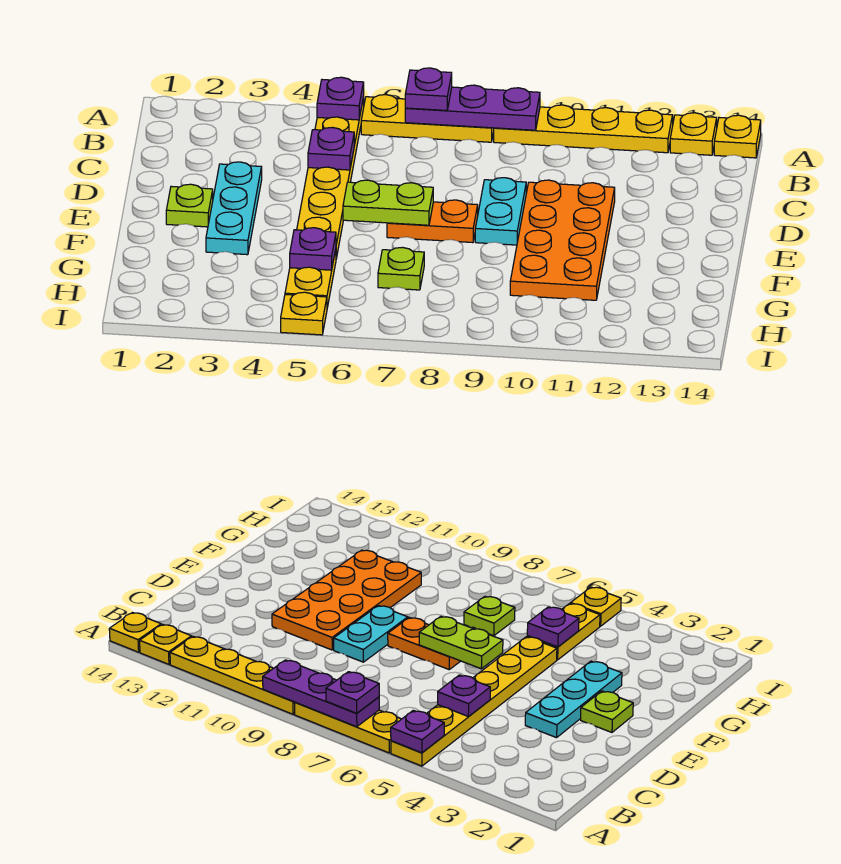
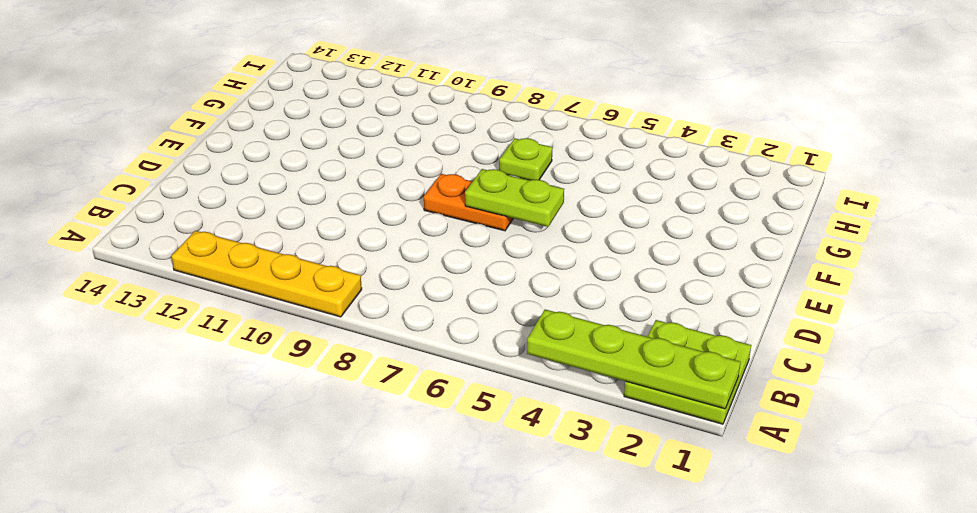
lime 2x2 plate [624,320,751,424] -> none
lime 1x4 plate [527,310,741,409] -> none
none -> yellow 1x6 plate [297,97,364,258]
none -> yellow 1x3 plate [361,95,494,142]
none -> yellow 1x1 plate [670,113,717,155]

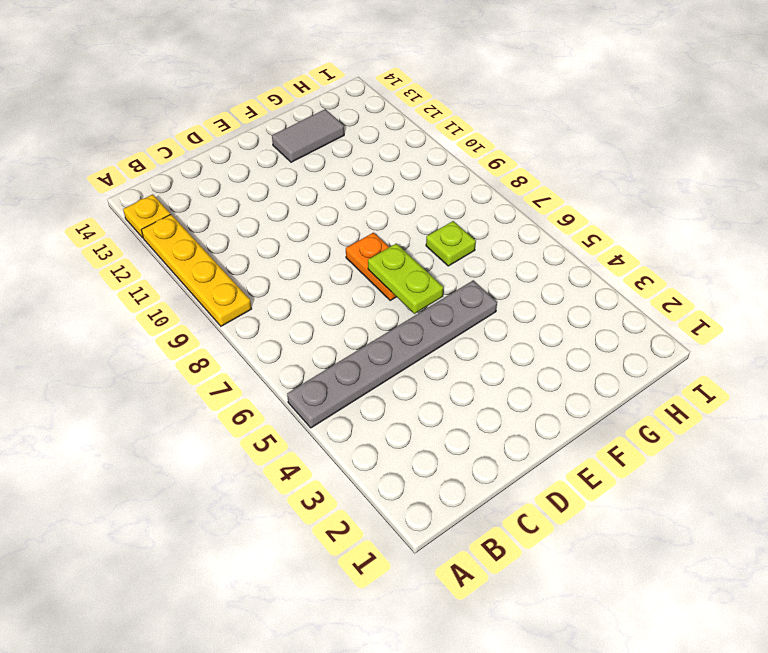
grey 1x6 plate [287,281,497,428] -> yellow 1x6 plate [297,97,364,258]
grey 1x2 tile [272,109,344,162] -> none
none -> yellow 1x3 plate [361,95,494,142]
none -> yellow 1x1 plate [714,115,761,158]
none -> cyan 1x3 plate [206,162,262,255]

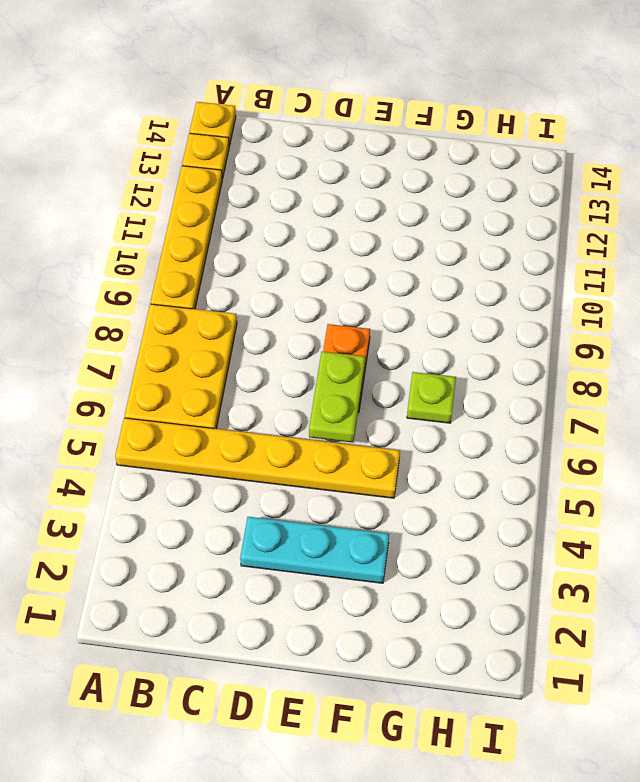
yellow 2x3 plate [124,304,237,429] -> yellow 1x3 plate [361,95,494,142]
none -> cyan 1x2 plate [475,178,526,245]
none -> orange 2x4 plate [510,180,615,300]
none -> lime 1x1 plate [166,184,213,227]

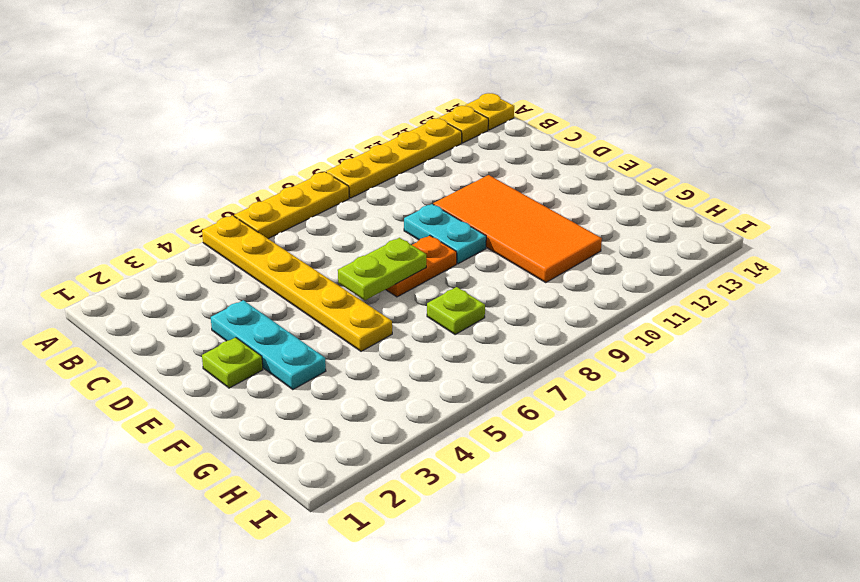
orange 2x4 tile [433,175,602,282] -> orange 2x4 plate [510,180,615,300]
none -> yellow 1x2 plate [285,249,336,308]
none -> yellow 1x1 plate [281,292,327,335]
none -> purple 1x1 plate [317,77,364,120]

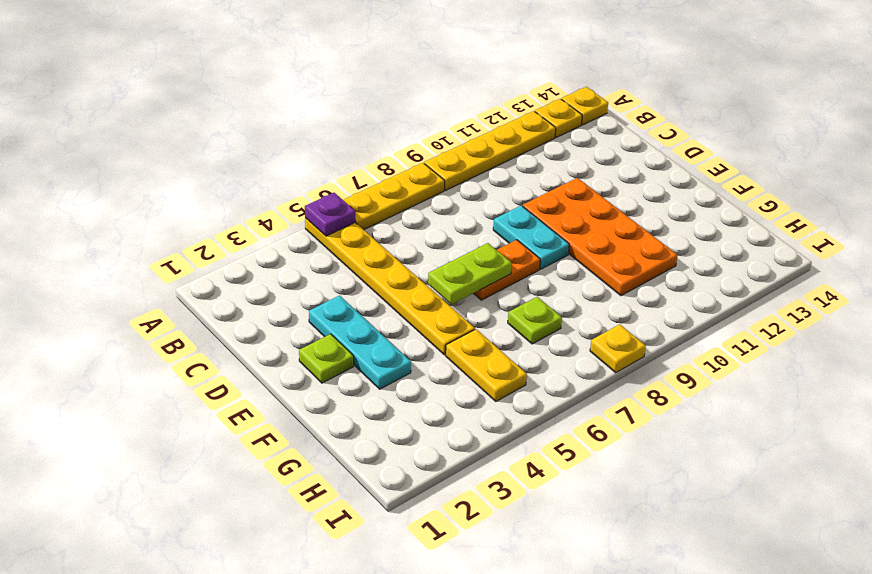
yellow 1x1 plate [590,324,646,373] -> yellow 1x1 plate moved to [281,292,327,335]
none -> purple 1x3 plate [405,85,540,130]
none -> purple 1x1 plate [308,127,354,170]
none -> purple 1x1 plate [290,228,336,270]

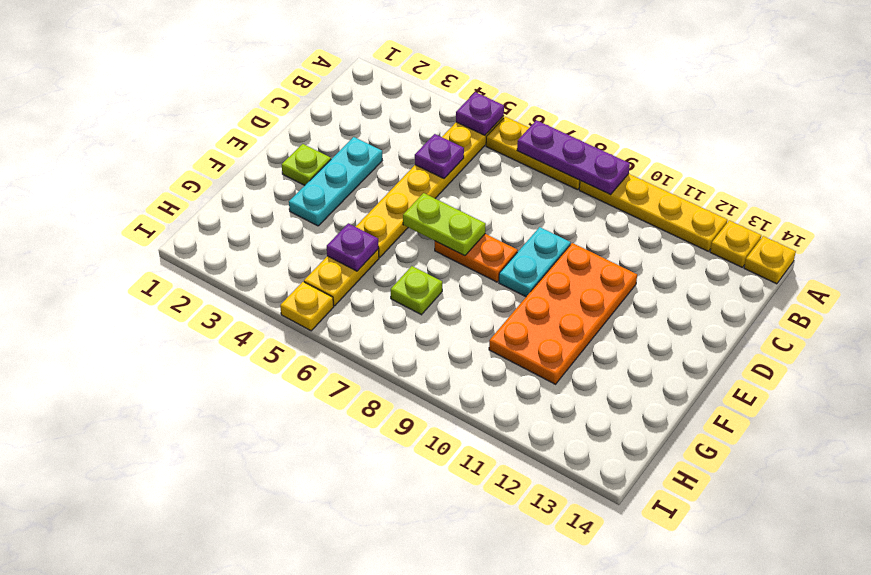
none -> purple 1x1 plate [405,68,452,110]

